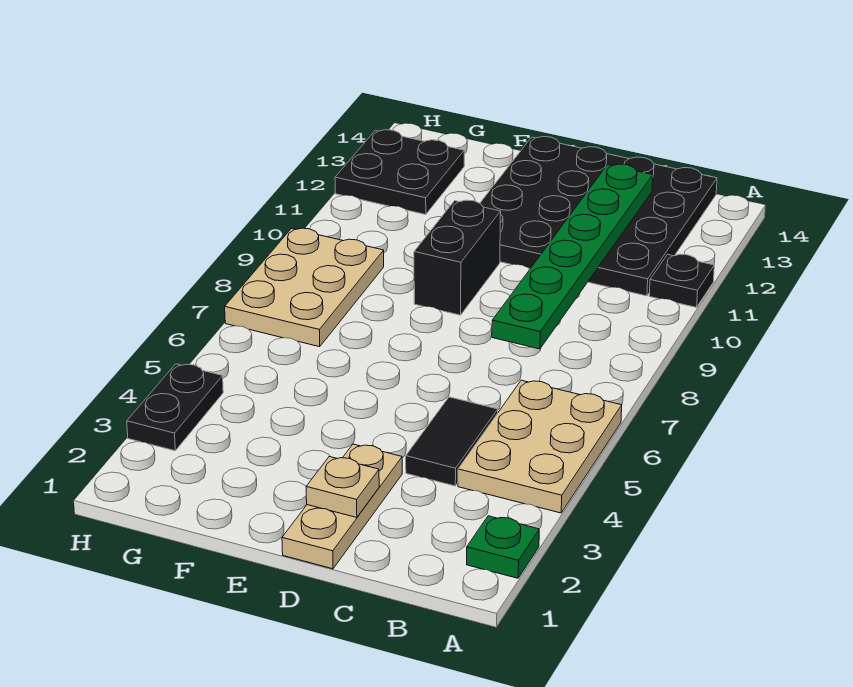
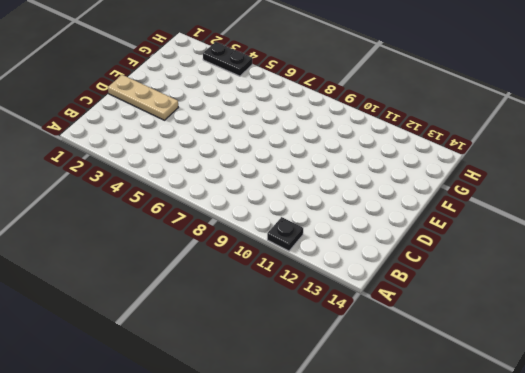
none -> green 1x1 plate [467,516,539,578]
none -> tan 2x3 plate [458,380,622,513]
none -> black 4x4 plate [480,137,717,296]

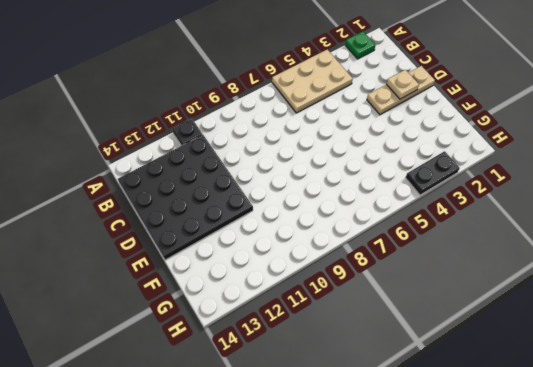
none -> black 1x2 tile [406,397,498,486]
none -> black 1x2 brick [414,200,501,315]
none -> tan 2x3 plate [225,228,384,347]

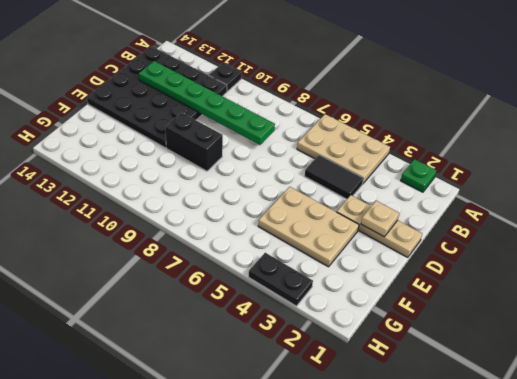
tan 2x3 plate [258,187,359,267] -> tan 2x3 plate moved to [225,228,384,347]
none -> black 2x2 plate [335,130,464,215]

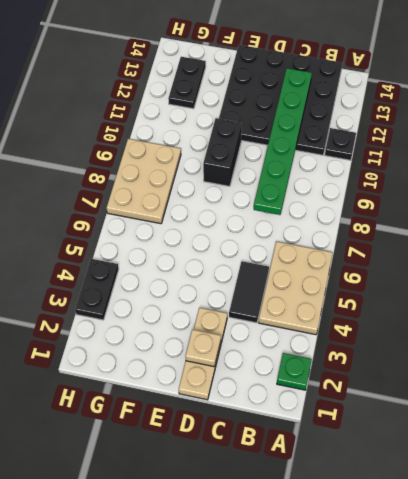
black 1x2 plate [168,57,206,109] -> black 2x2 plate [335,130,464,215]

